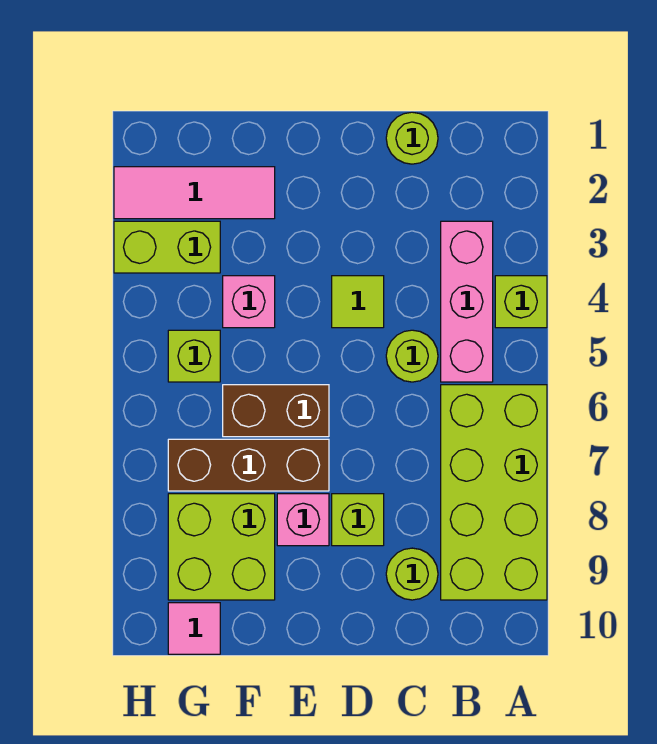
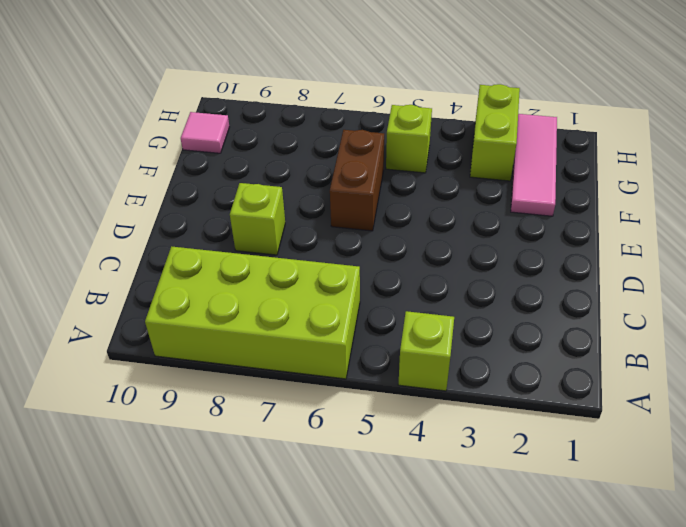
none -> pink 1x3 brick [441,221,493,382]
none -> lime 1x1 round brick [386,112,438,164]
none -> lime 1x1 round brick [386,330,438,382]

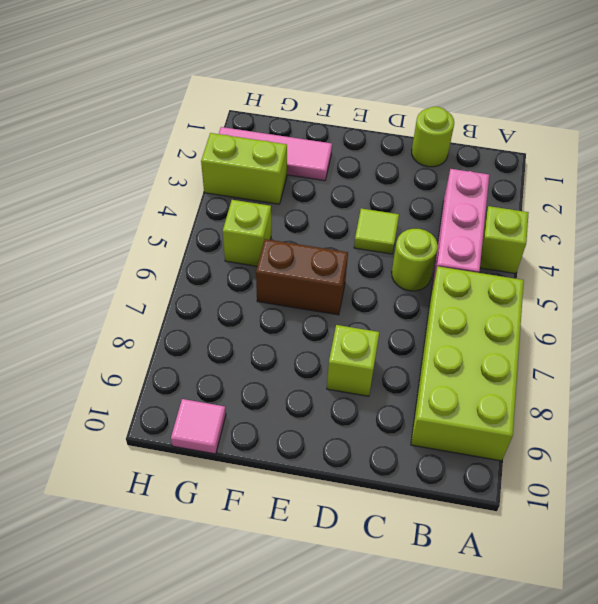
none -> lime 1x1 round brick [386,548,438,600]
none -> brown 1x3 brick [168,439,329,491]
none -> pink 1x1 brick [277,494,329,546]

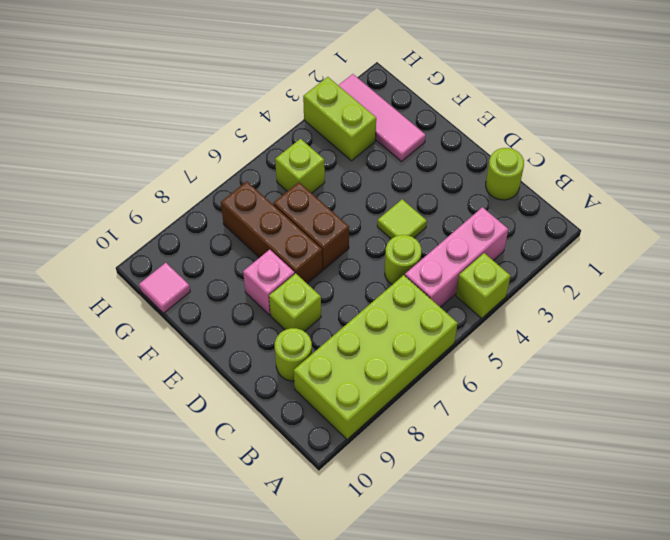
none -> pink 1x1 brick [223,276,275,328]
none -> lime 2x2 brick [168,494,275,600]

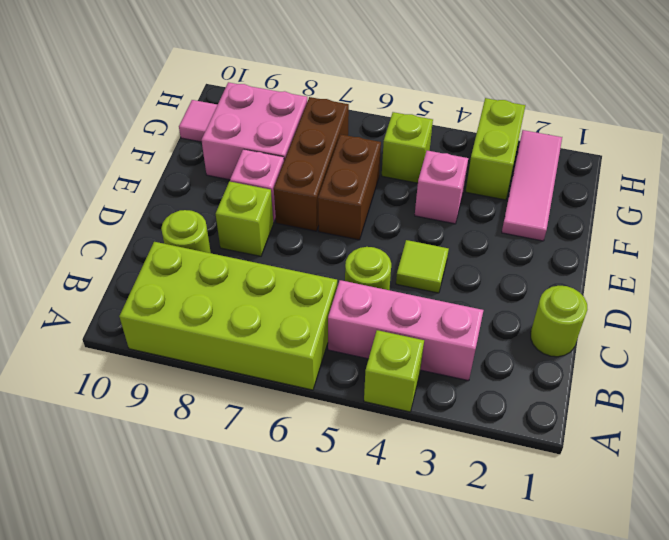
pink 2x2 brick [202,82,307,180] -> lime 2x2 brick [168,494,275,600]

